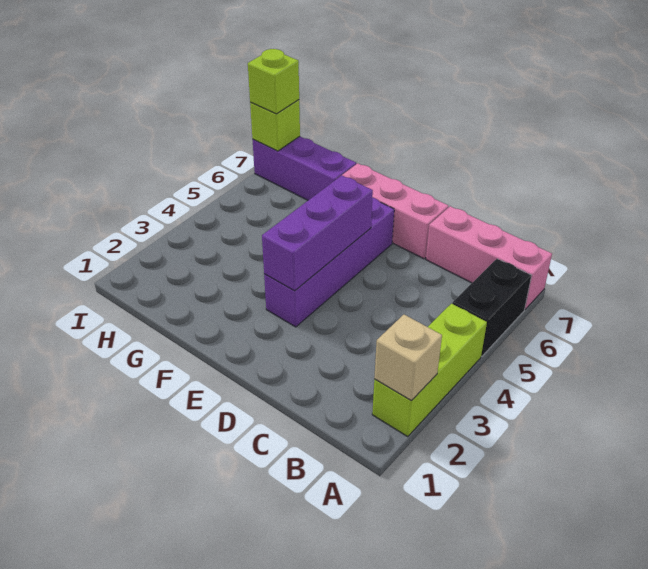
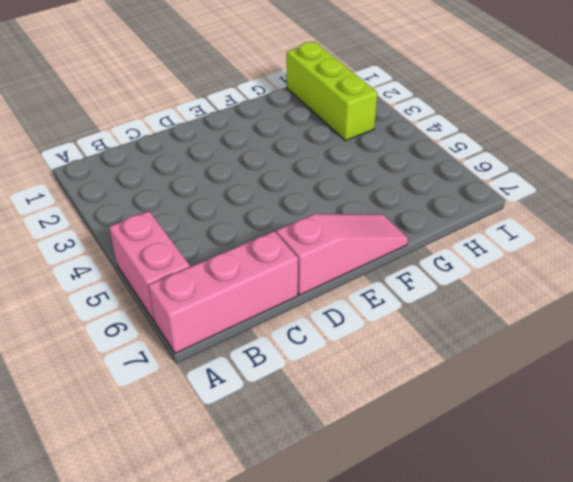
pink 1x2 brick [109,211,190,321] -> black 1x2 brick [452,259,531,356]
pink 1x3 slope [276,214,408,295] -> pink 1x3 brick [342,163,448,259]
lime 1x3 brick [287,42,378,141] -> lime 1x3 brick moved to [372,304,487,437]
none -> purple 1x4 brick [264,198,394,327]
none -> purple 1x3 brick [253,137,356,200]

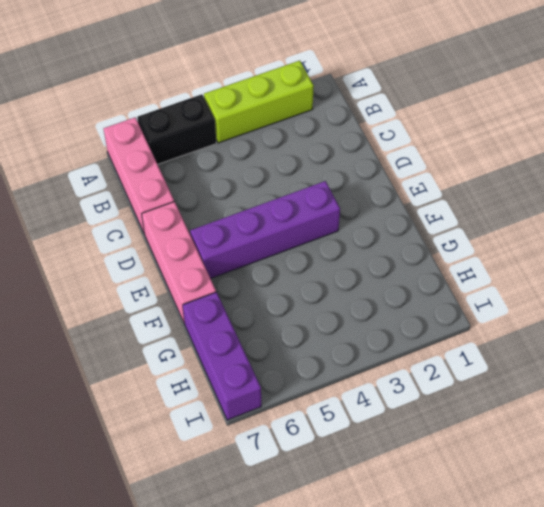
none -> tan 1x1 brick [374,315,442,400]
none -> purple 1x3 brick [262,175,373,291]

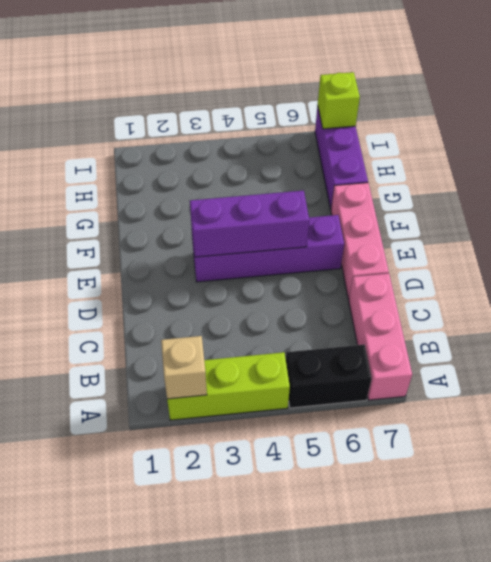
none -> lime 1x1 brick [248,49,299,114]

